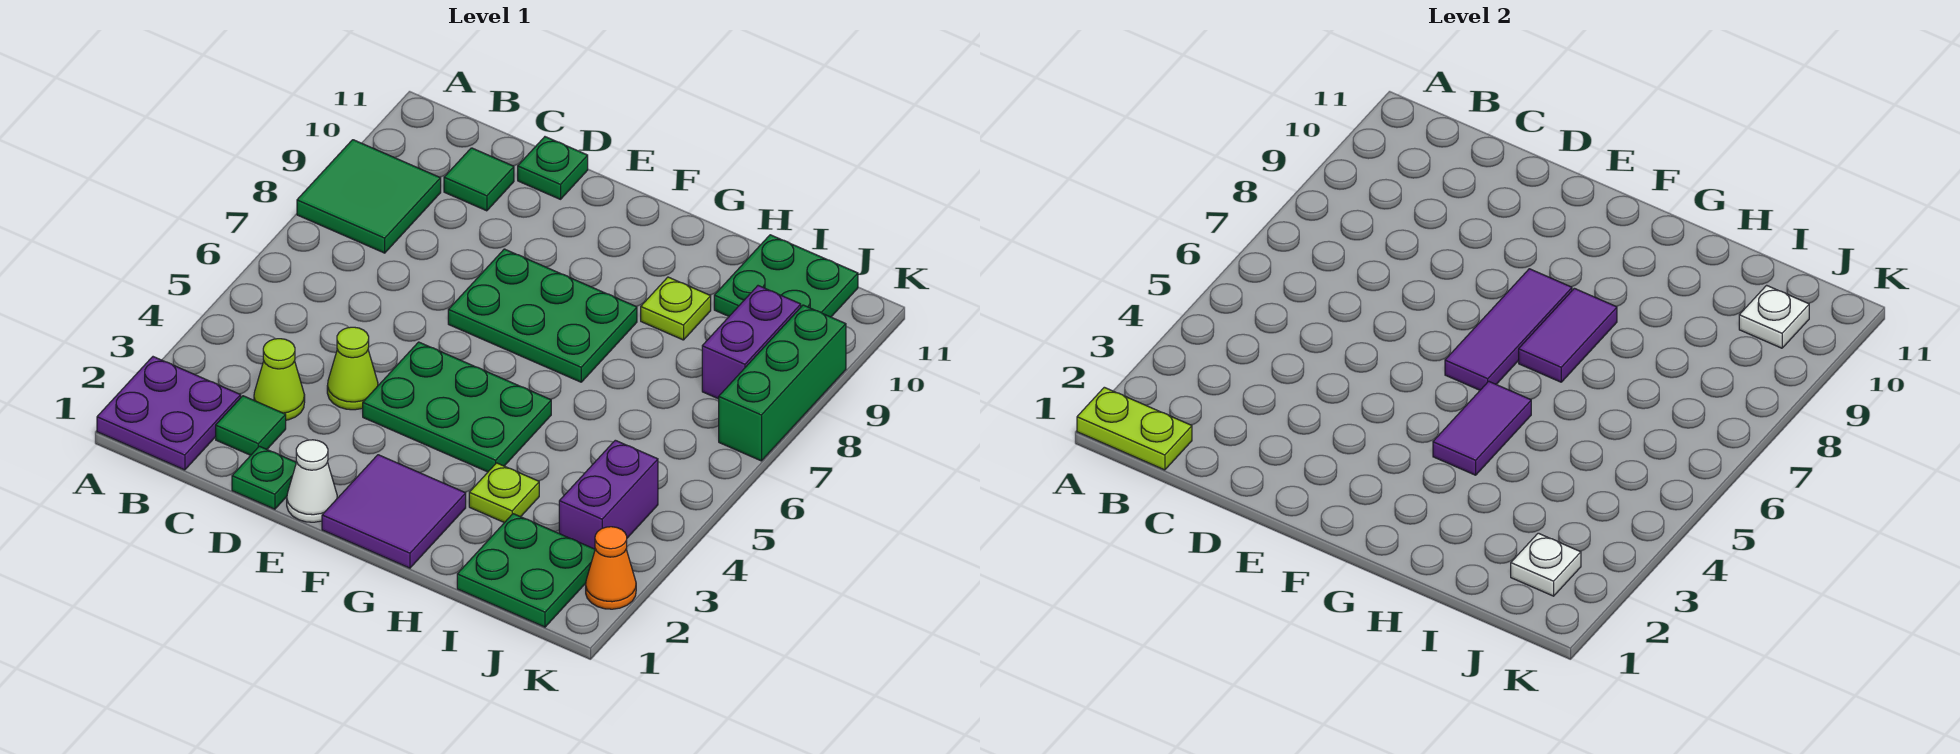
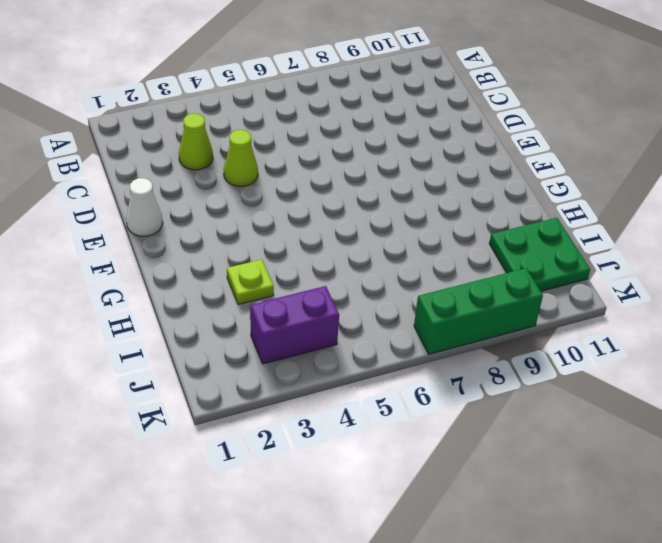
none -> purple 2x2 plate [97,357,241,470]
none -> green 2x2 tile [297,140,441,253]
none -> green 1x1 tile [216,396,286,455]

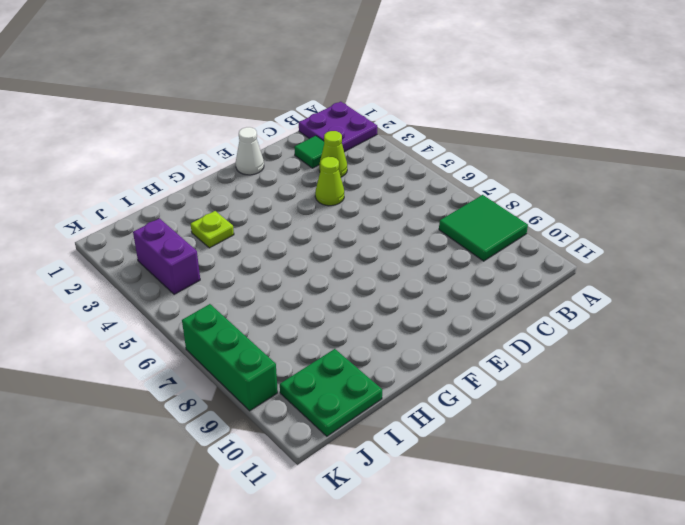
none -> green 1x1 tile [444,148,514,211]
none -> green 1x1 plate [232,446,296,509]
none -> green 1x1 plate [518,137,588,199]

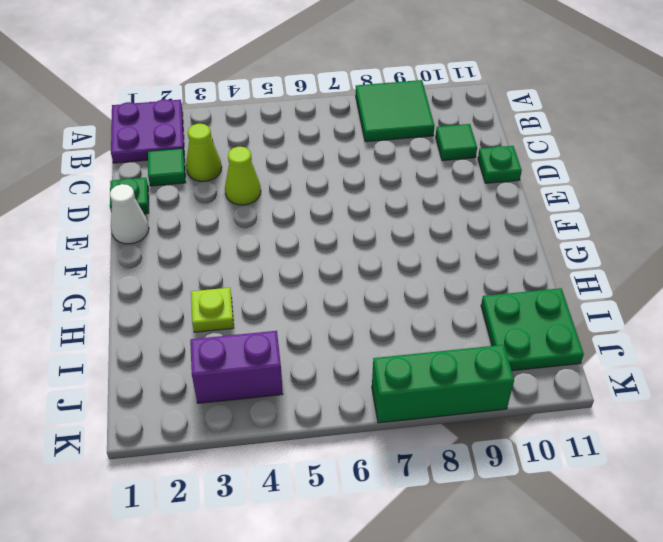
none -> green 2x3 plate [363,342,551,472]
none -> green 2x3 plate [448,249,637,382]
none -> purple 2x2 tile [322,455,466,568]

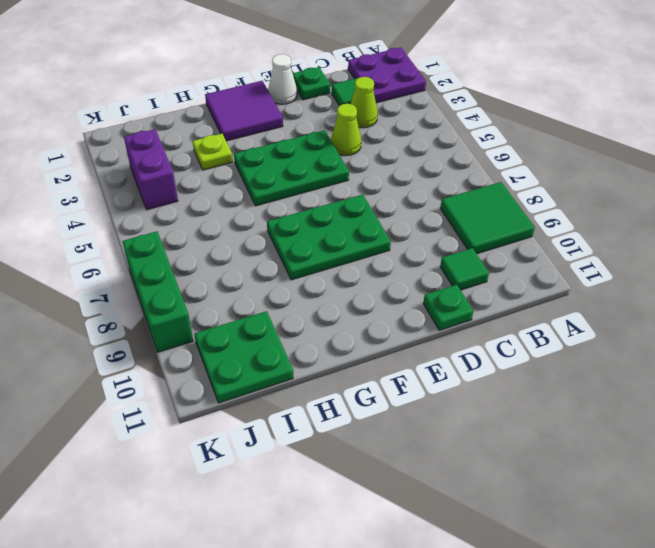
none -> lime 1x1 plate [641,277,711,340]
none -> green 2x2 plate [457,514,595,627]
none -> purple 1x2 brick [702,286,801,399]

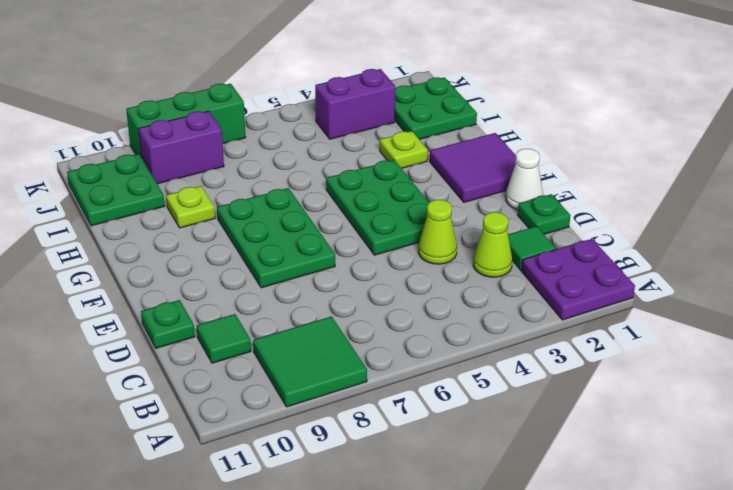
none -> orange 1x1 cone [586,527,636,609]
none -> lime 1x2 plate [1077,387,1192,470]
none -> purple 1x3 tile [1445,269,1572,390]

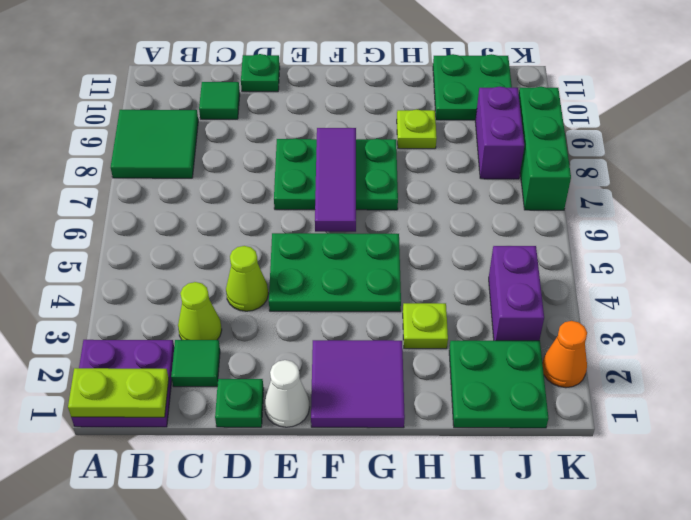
none -> purple 1x2 tile [1433,381,1531,475]
none -> purple 1x2 tile [1519,288,1617,382]
none -> white 1x1 plate [1511,533,1581,596]

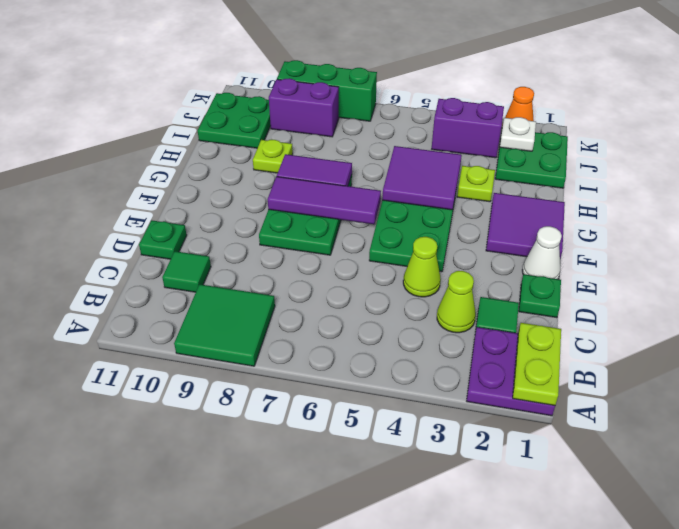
purple 2x2 tile [382,146,462,210] -> purple 1x2 tile [1433,381,1531,475]
none -> white 1x1 plate [1739,285,1809,348]

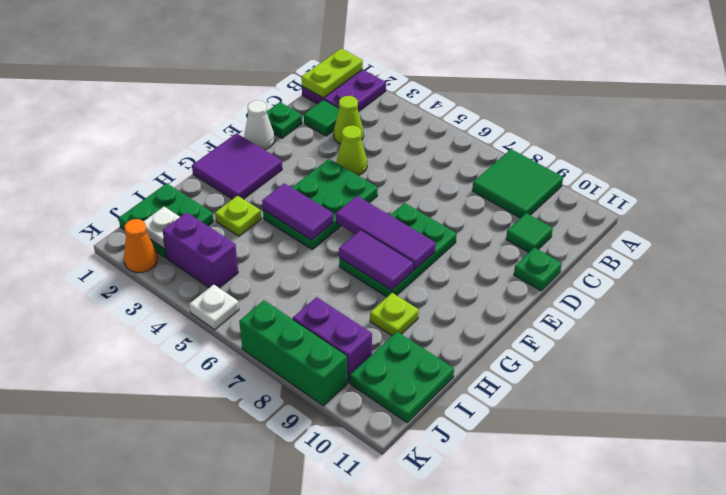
white 1x1 plate [189,284,239,330] -> white 1x1 plate moved to [1739,285,1809,348]

